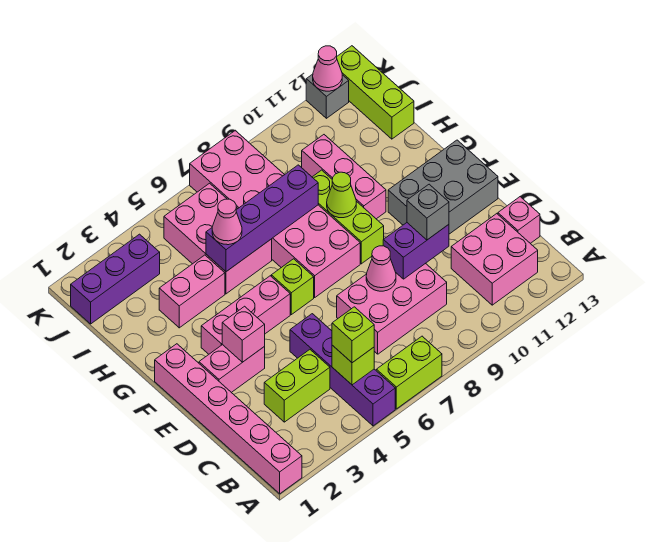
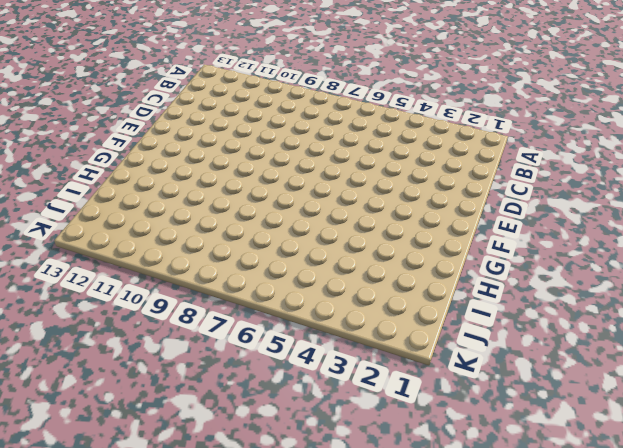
none -> pink 1x6 brick [155,344,302,494]
none -> purple 1x4 brick [290,314,395,426]
none -> lime 1x2 brick [376,336,442,409]

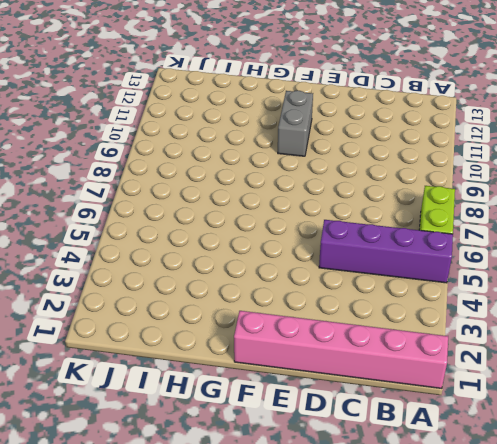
grey 1x2 brick [278,91,313,156] -> grey 2x3 brick [388,140,498,234]
none -> pink 2x2 brick [451,214,538,305]
none -> lime 1x2 brick [264,350,330,422]
none -> pink 2x3 brick [337,263,447,354]

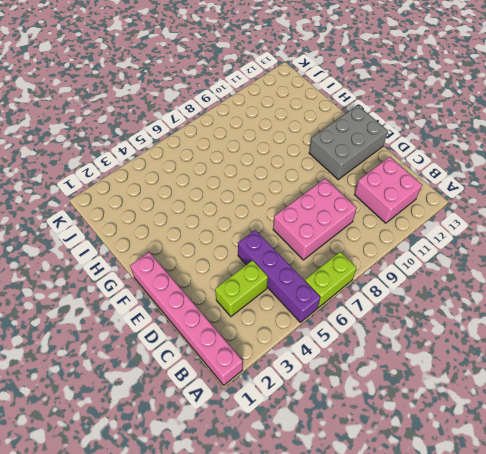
none -> pink 1x1 brick [498,197,540,243]
none -> pink 1x2 brick [199,345,265,393]
none -> pink 1x3 brick [201,276,290,354]

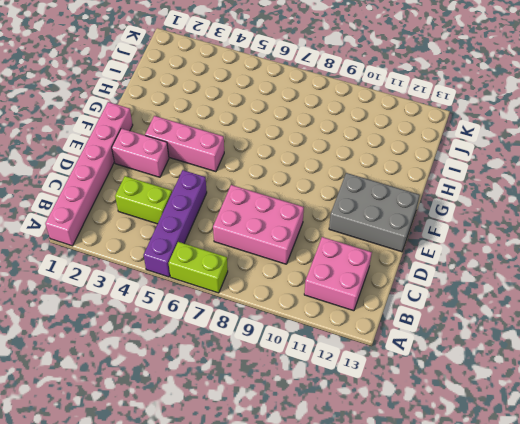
none -> pink 1x1 brick [498,197,540,243]
none -> lime 1x1 brick [271,259,314,315]
none -> pink 2x6 brick [190,131,360,297]

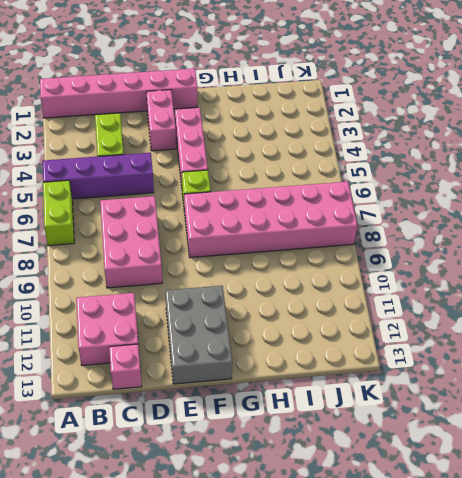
none -> lime 1x3 brick [312,170,384,264]
none -> pink 1x3 brick [302,135,386,219]
none -> pink 1x2 brick [159,255,225,328]

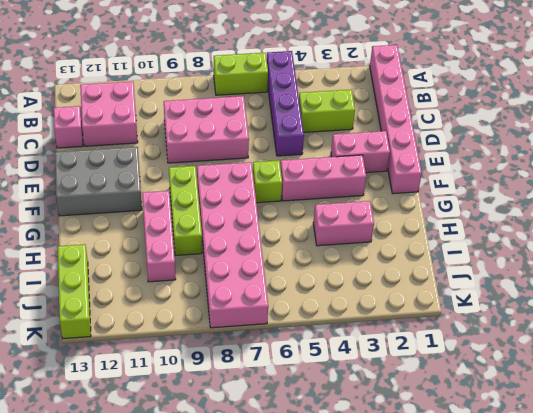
none -> pink 2x3 brick [164,183,272,294]
none -> purple 1x3 brick [71,234,160,324]
none -> grey 1x1 brick [306,74,349,118]

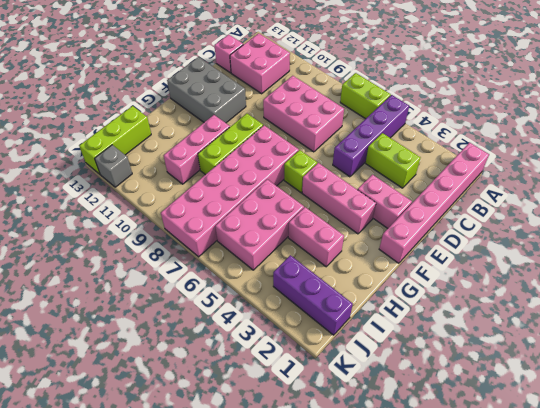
none -> lime 1x1 brick [332,345,374,385]
none -> pink 1x1 cone [366,246,396,291]
none -> purple 1x2 brick [383,223,449,279]

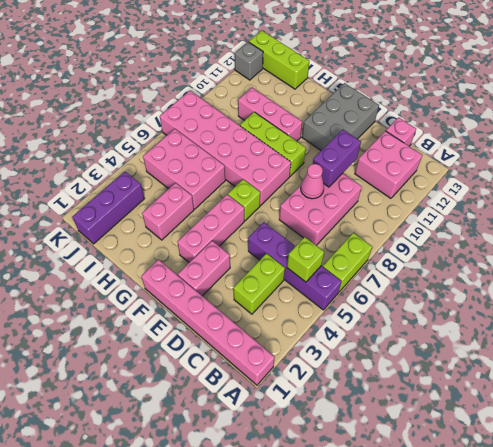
none -> pink 1x1 brick [222,306,265,362]
none -> lime 1x1 cone [327,172,356,218]
none -> purple 1x4 brick [206,165,318,272]

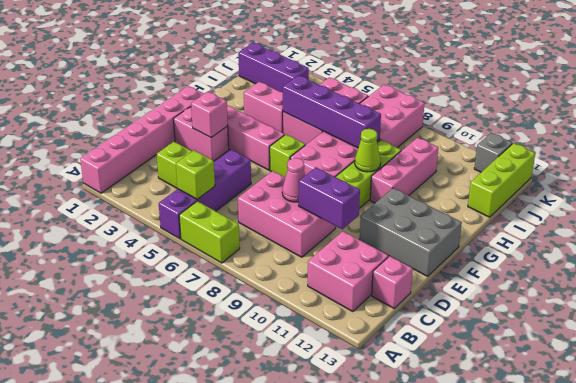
none -> pink 1x1 cone [313,46,342,91]
none -> lime 1x1 brick [332,307,374,363]
none -> grey 1x1 brick [407,184,449,240]

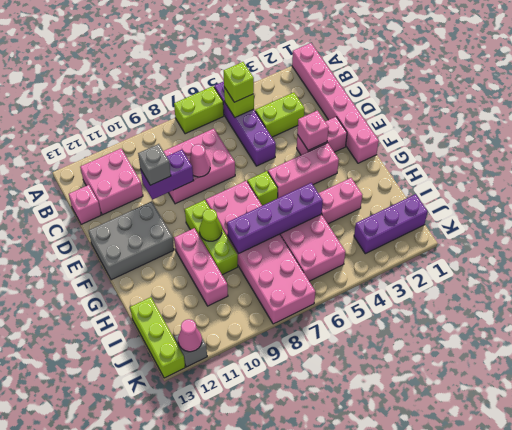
none -> pink 1x1 cone [212,199,242,245]

